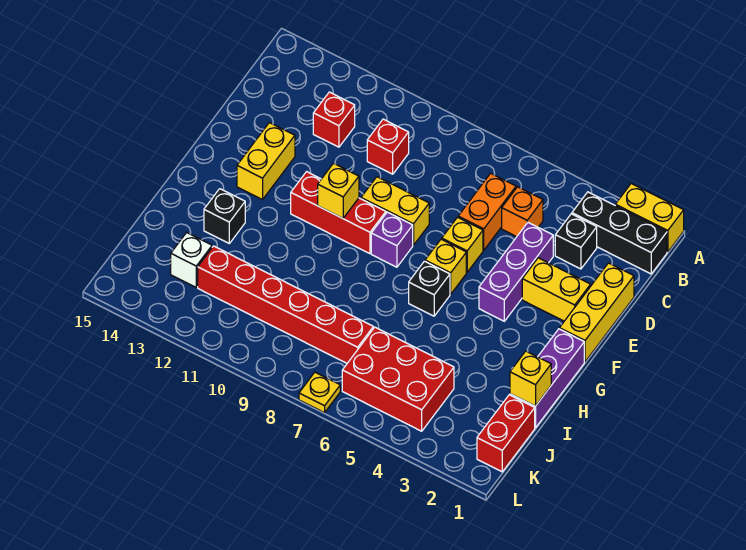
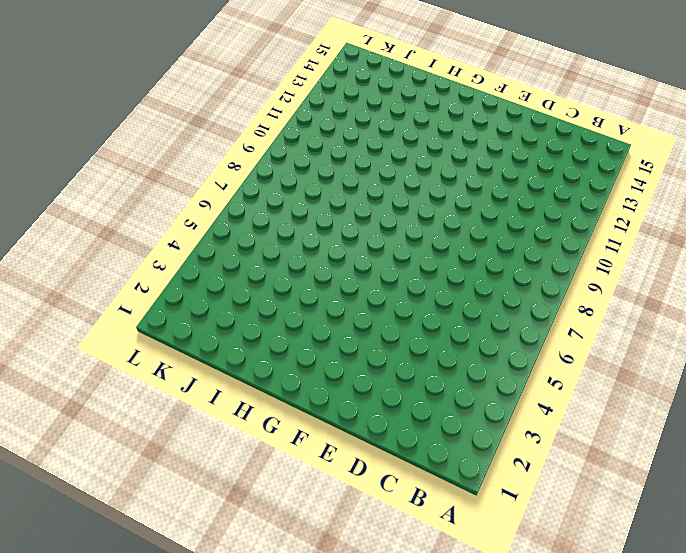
none -> yellow 1x2 brick [615,183,684,252]
none -> black 1x3 brick [572,192,667,274]
none -> black 1x1 brick [555,214,597,269]

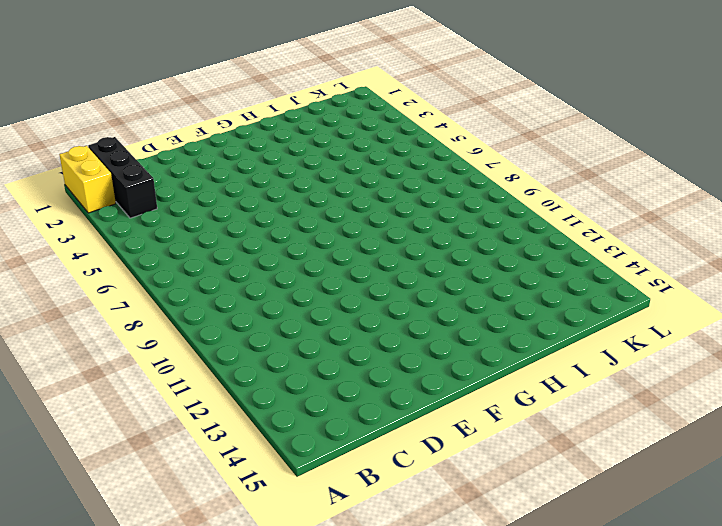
none -> black 1x1 brick [555,214,597,269]
none -> orange 1x1 brick [502,187,543,237]
none -> orange 1x2 brick [458,173,516,250]

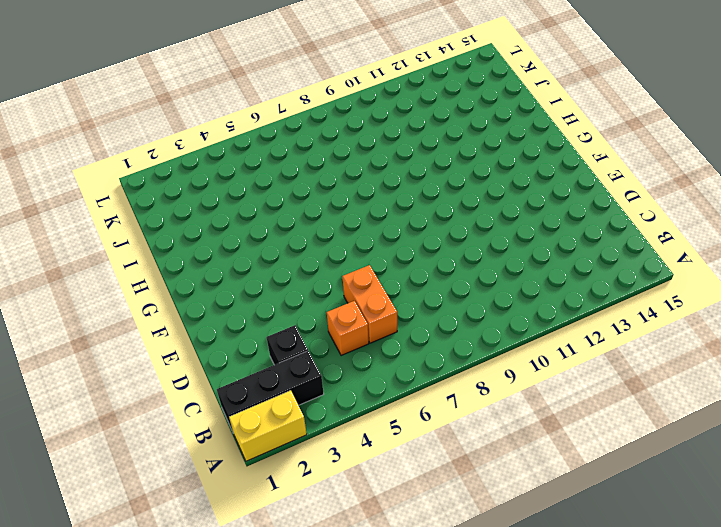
none -> red 1x1 brick [367,119,409,174]
none -> red 1x1 brick [313,92,355,147]
none -> yellow 1x3 brick [560,263,634,362]

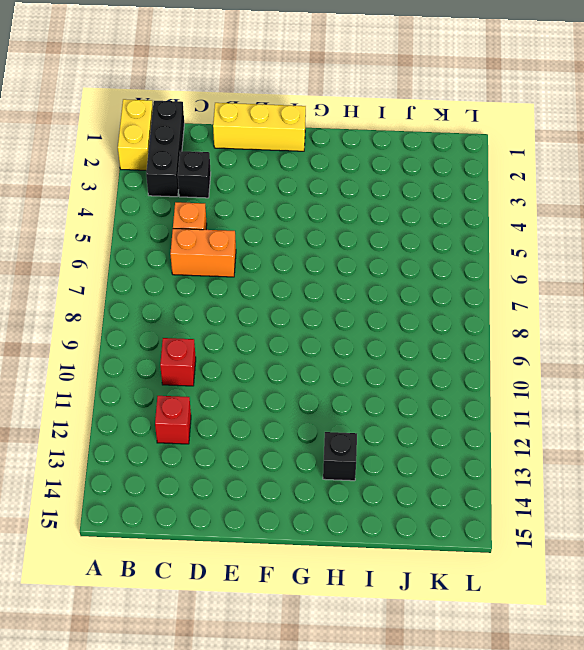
none -> purple 1x3 brick [479,223,553,321]
none -> yellow 1x2 brick [522,258,591,321]
none -> yellow 1x1 brick [442,217,483,272]

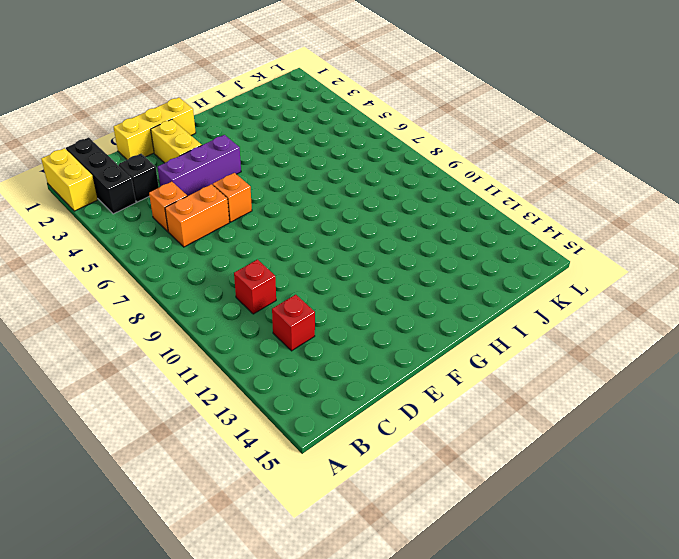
orange 1x1 brick [213,173,252,222] -> yellow 1x1 brick [442,217,483,272]
none -> yellow 1x2 brick [361,177,429,245]
none -> yellow 1x2 brick [237,123,295,200]
none -> yellow 1x1 brick [425,239,466,294]

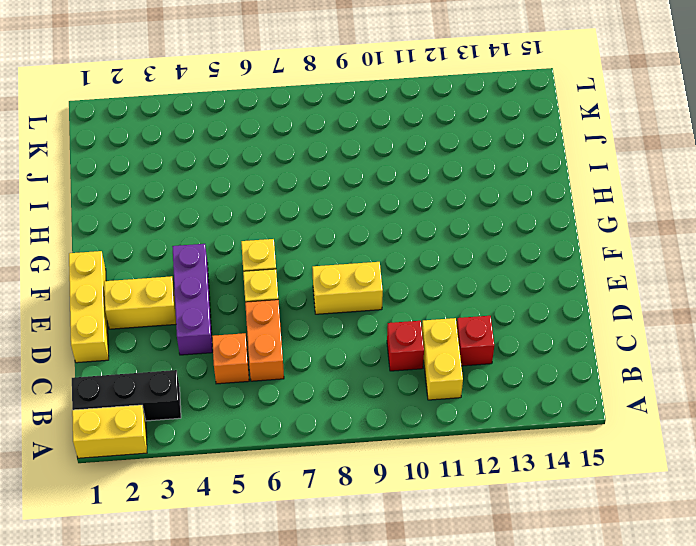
yellow 1x2 brick [422,318,463,400] -> yellow 1x2 brick moved to [237,123,295,200]
none -> black 1x1 brick [555,214,597,269]
none -> purple 1x1 brick [371,212,413,267]
none -> red 1x3 brick [291,172,386,254]

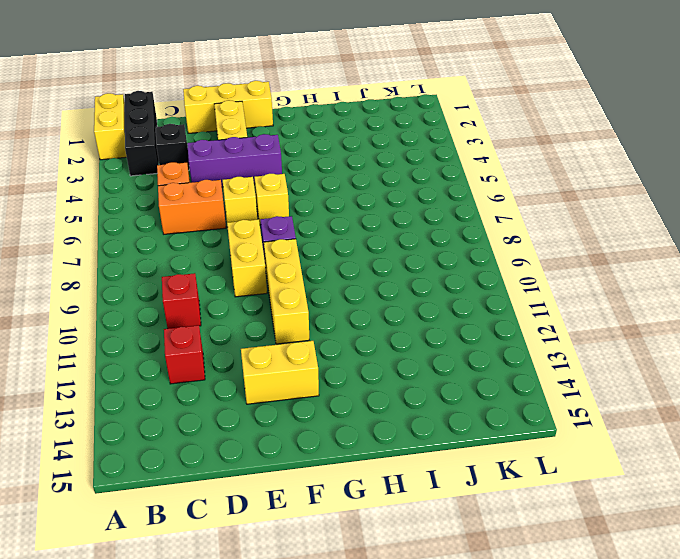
yellow 1x3 brick [264,239,309,344] -> red 1x3 brick [291,172,386,254]
none -> purple 1x3 brick [510,329,584,428]
none -> black 1x1 brick [409,261,450,316]
none -> black 1x1 brick [204,189,245,243]

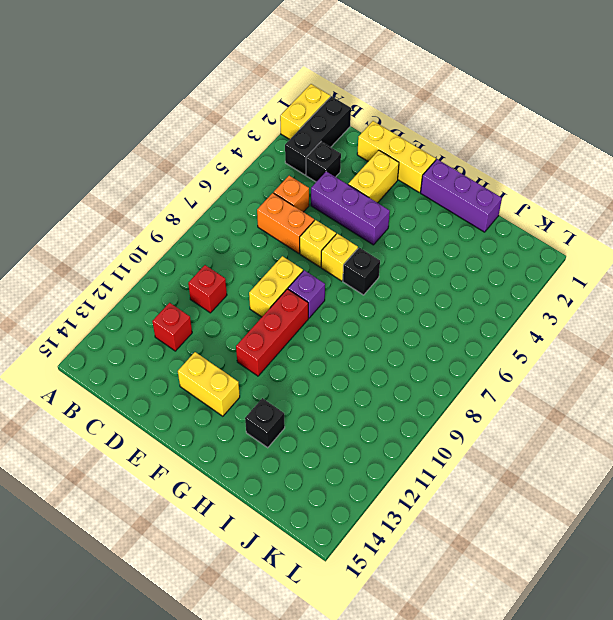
none -> red 1x2 brick [477,395,535,472]
none -> red 2x3 brick [342,327,454,431]
none -> red 1x6 brick [198,246,373,363]

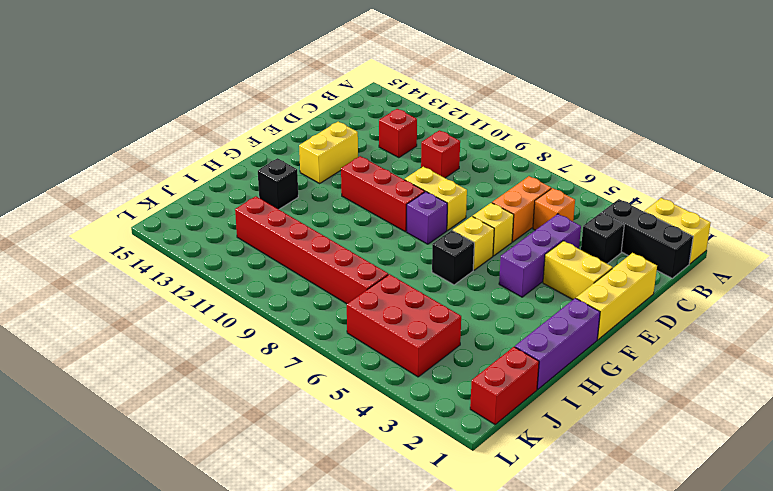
none -> white 1x1 brick [171,233,212,287]
none -> yellow 1x1 plate [299,372,340,413]
none -> yellow 1x1 brick [318,163,359,218]

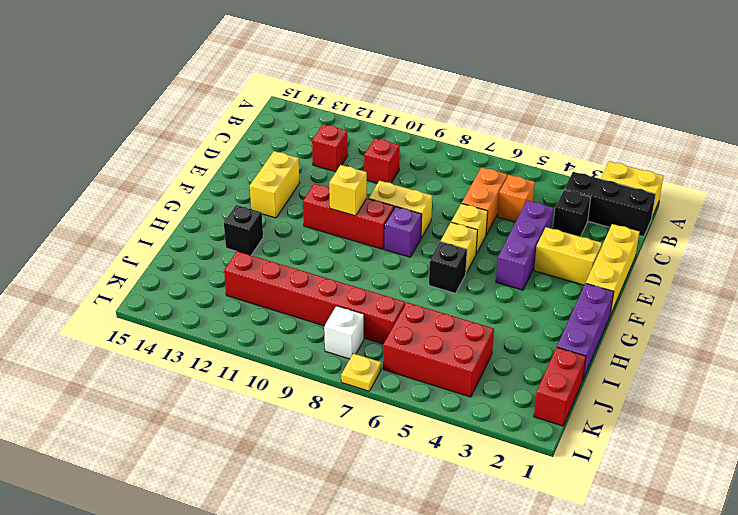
white 1x1 brick [324,306,364,359] -> white 1x1 brick moved to [171,233,212,287]
none -> yellow 1x1 brick [510,351,551,406]

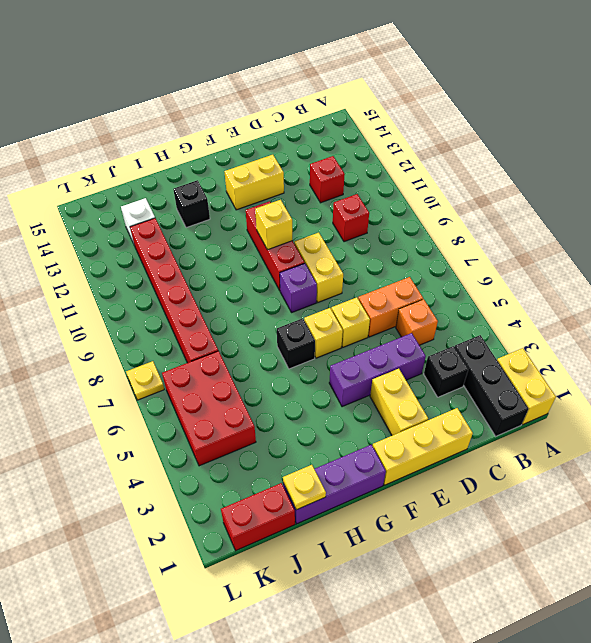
yellow 1x1 plate [283,465,326,510] -> yellow 1x1 brick [510,351,551,406]

